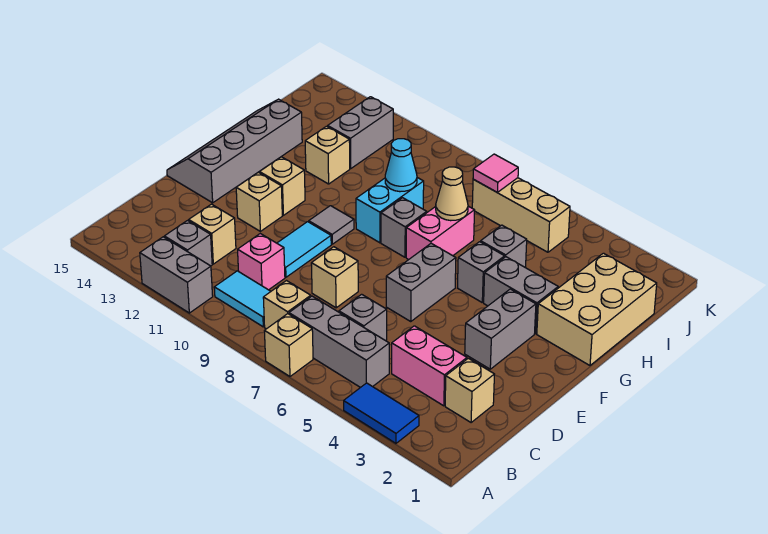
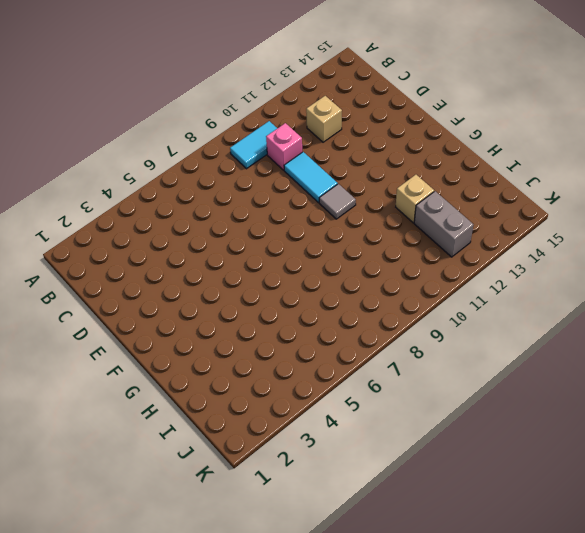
none -> blue 1x2 tile [344,383,419,443]
none -> tan 1x1 brick [265,314,313,376]
none -> grey 1x2 brick [140,237,213,313]
none -> grey 1x3 brick [289,296,389,388]

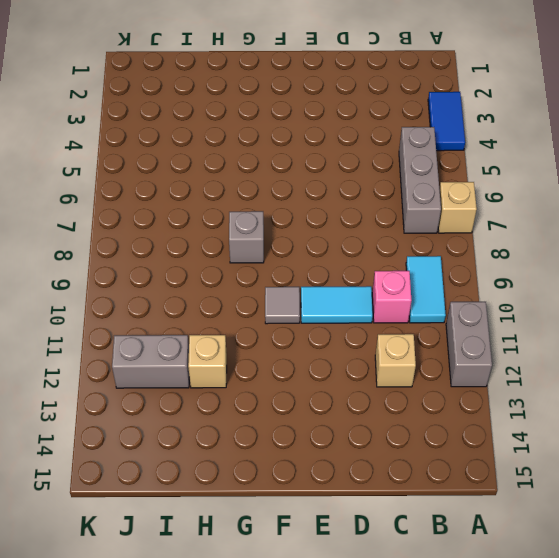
none -> tan 1x1 brick [263,281,311,329]
none -> grey 1x1 brick [164,221,212,266]
none -> tan 1x1 brick [445,358,494,423]
none -> pink 1x2 brick [392,326,467,406]

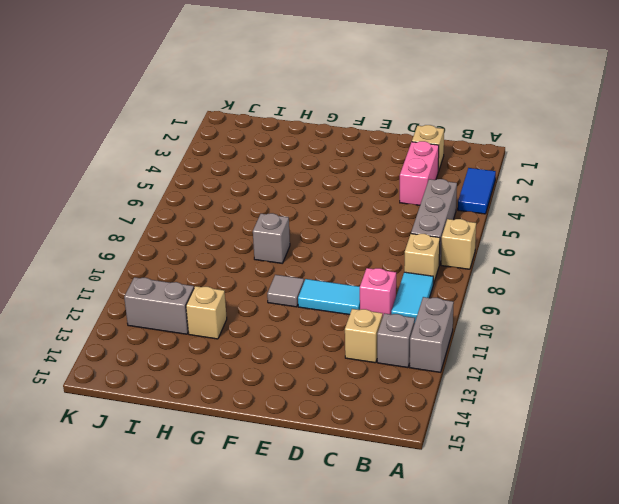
none -> grey 1x1 brick [339,294,387,341]
none -> tan 1x1 brick [311,247,358,308]
none -> grey 1x2 brick [465,289,536,369]
none -> grey 1x2 brick [386,243,456,321]

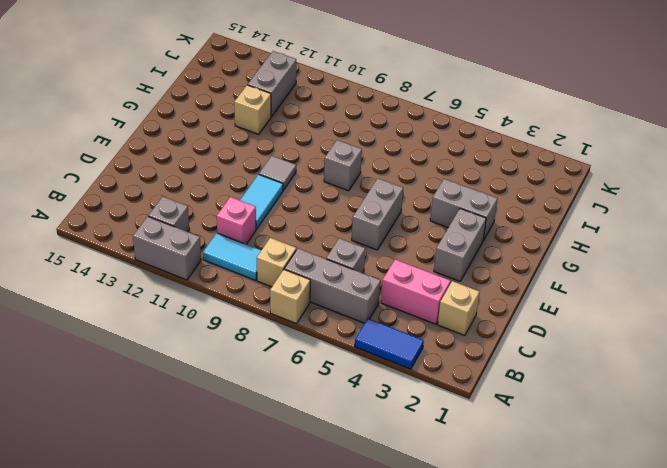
none -> tan 1x1 brick [189,204,236,264]
none -> tan 1x1 brick [311,247,358,308]
none -> tan 1x1 brick [236,172,282,231]
none -> grey 2x4 slope [167,99,302,203]

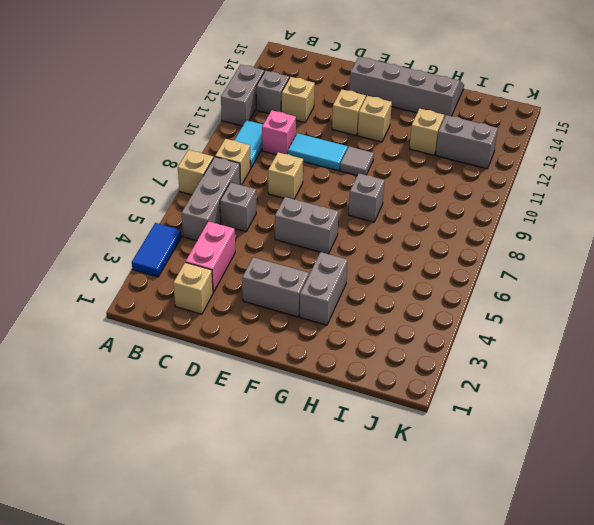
none -> tan 2x3 brick [537,253,657,365]
none -> grey 1x1 brick [458,242,505,302]
none -> pink 1x2 brick [406,206,475,260]
none -> cyan 1x2 brick [356,178,424,243]

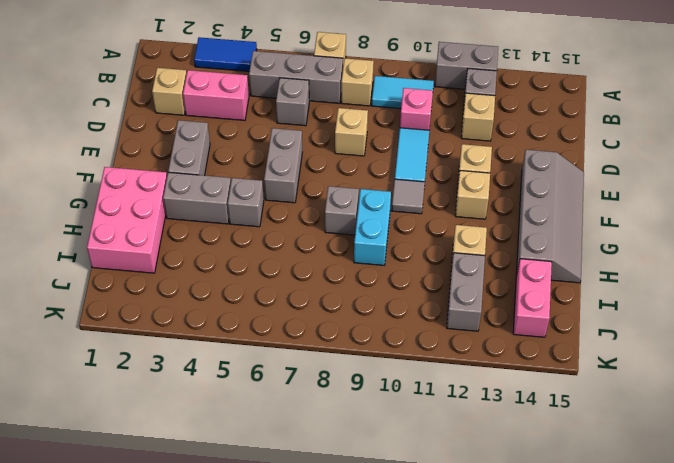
pink 2x3 brick [87,167,167,273] -> tan 2x3 brick [537,253,657,365]
pink 1x2 brick [513,259,552,337] -> pink 1x2 brick moved to [406,206,475,260]
none -> grey 1x1 brick [481,225,527,268]
none -> tan 1x3 brick [472,178,570,252]
none -> tan 1x1 cone [436,167,468,221]
none -> cyan 1x1 cone [385,139,417,192]

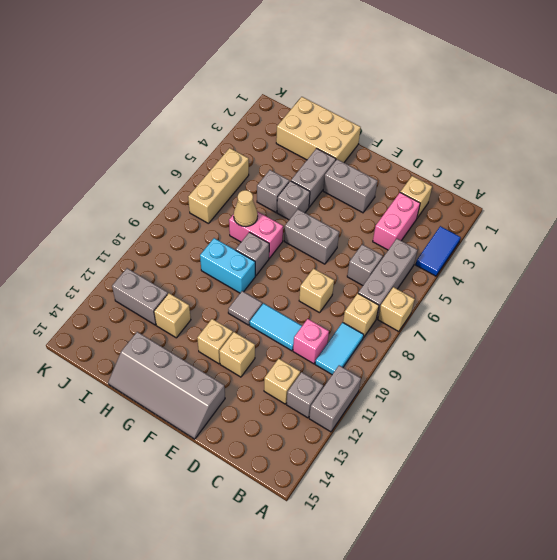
none -> cyan 1x1 cone [385,139,417,192]
none -> pink 1x1 tile [473,154,518,192]

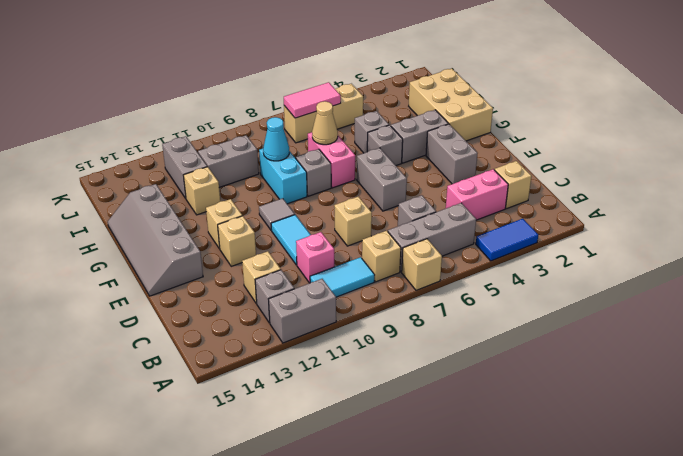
grey 1x2 brick [198,135,259,187] -> none
pink 1x2 tile [284,82,341,118] -> pink 1x1 tile [473,154,518,192]

